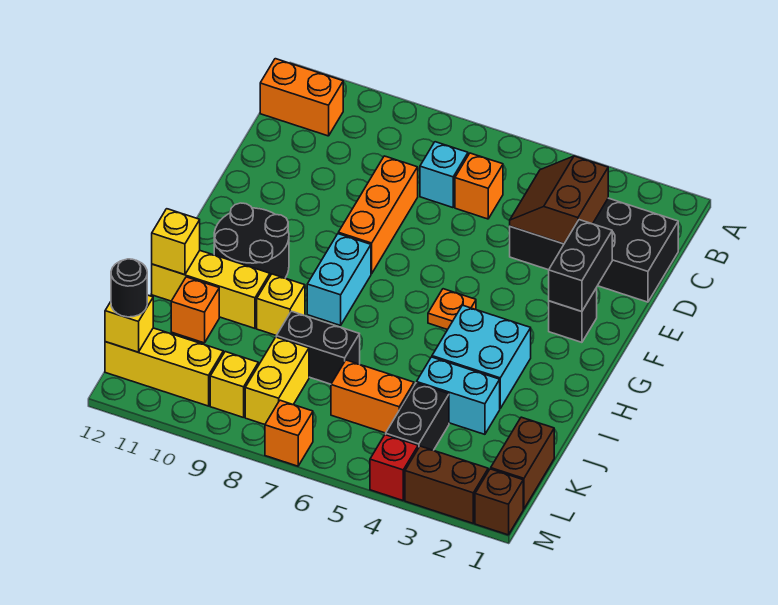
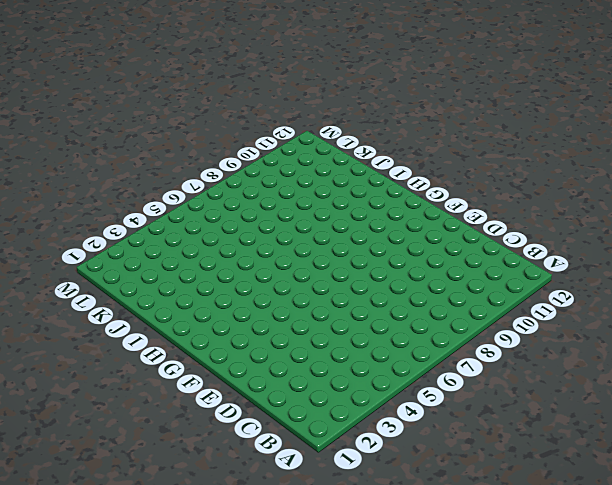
none -> orange 1x2 brick [260,59,343,136]
none -> black 2x4 brick [510,198,678,302]
none -> orange 1x1 brick [455,153,503,219]
none -> cyan 1x1 brick [420,142,468,208]

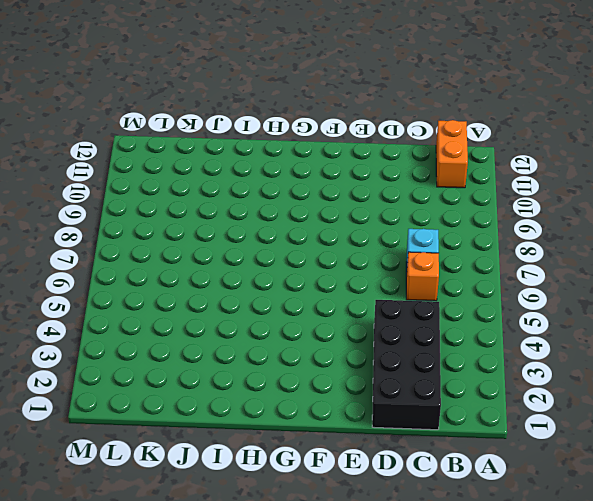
none -> orange 1x3 brick [338,156,418,274]
none -> black 1x1 brick [549,288,597,342]
none -> orange 1x1 plate [428,289,476,330]
none -> cyan 1x2 brick [307,234,371,325]

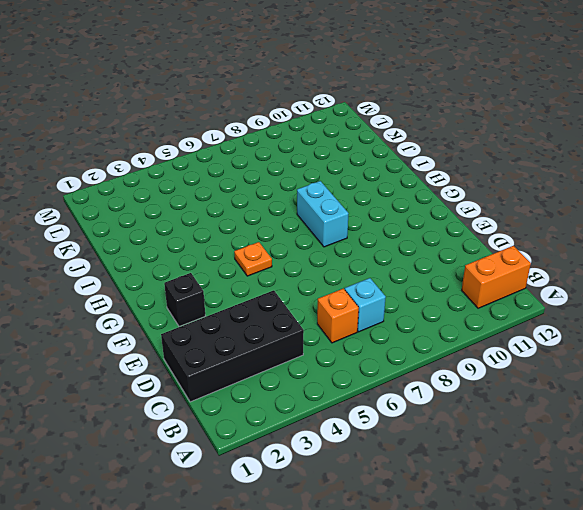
none -> orange 1x3 brick [338,156,418,274]
none -> black 2x2 round brick [214,203,289,278]
none -> cyan 2x2 brick [432,305,531,408]
none -> yellow 1x1 brick [257,274,305,336]

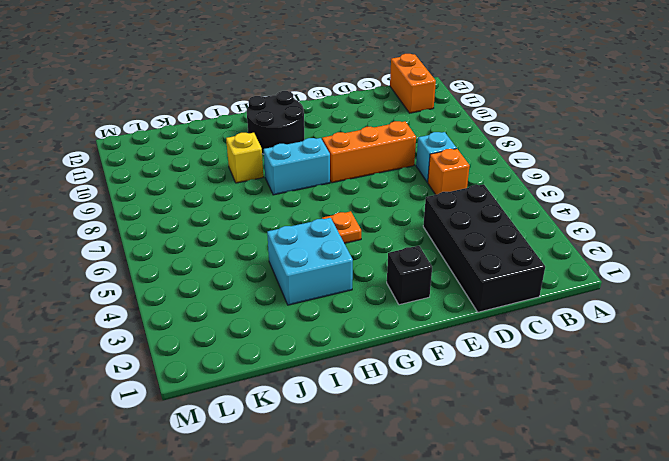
none -> yellow 1x3 brick [152,251,270,328]
none -> cyan 1x2 brick [417,357,500,434]
none -> black 1x2 brick [276,311,360,384]
none -> orange 1x1 brick [171,277,219,343]

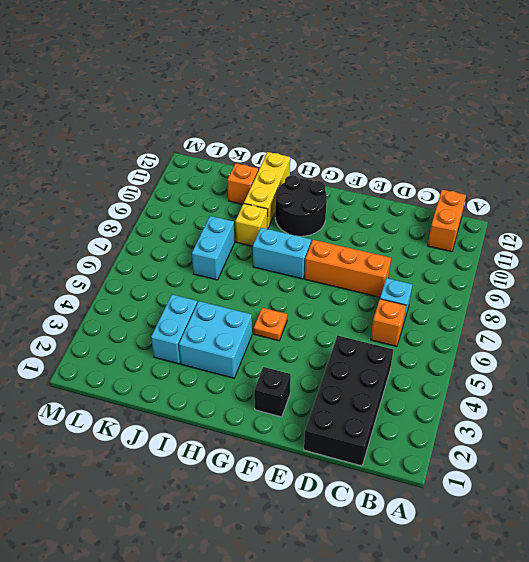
cyan 1x2 brick [192,216,235,280] -> black 1x2 brick [276,311,360,384]
none -> brown 1x2 brick [491,417,554,509]
none -> black 1x2 brick [386,383,449,450]
none -> orange 1x2 brick [331,360,414,433]
none -> yellow 1x2 brick [245,337,309,424]

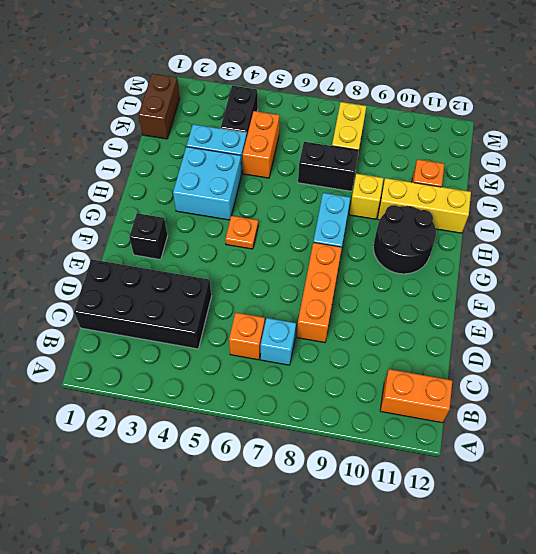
orange 1x2 brick [243,111,280,178] -> orange 1x2 brick turned to [331,360,414,433]
none -> yellow 1x1 brick [210,352,258,418]
none -> yellow 1x3 brick [105,328,223,406]
none -> brown 1x1 brick [475,469,523,535]
none -> brown 1x2 brick [405,446,488,523]

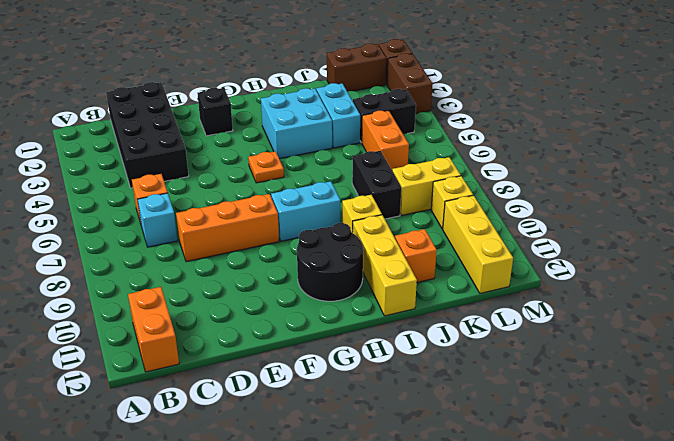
none -> red 1x1 brick [370,435,418,500]
none -> orange 1x1 brick [265,400,313,466]
none -> brown 2x2 slope [510,156,608,244]
none -> black 1x2 brick [549,220,612,312]

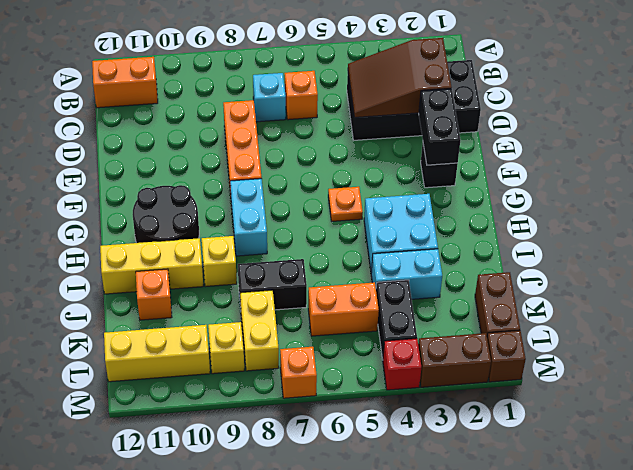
brown 2x3 slope [348,38,452,117] -> brown 2x2 slope [510,156,608,244]
none -> yellow 1x1 brick [152,209,200,275]
none -> yellow 1x1 brick [105,295,153,352]
none -> black 1x1 round brick [111,259,147,317]

